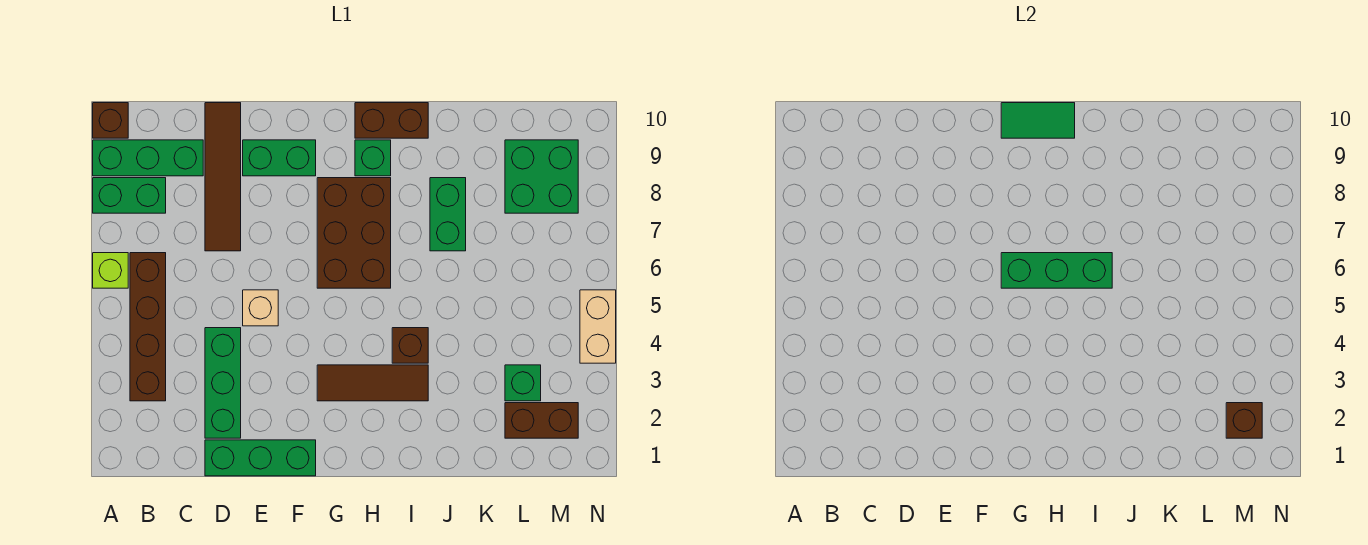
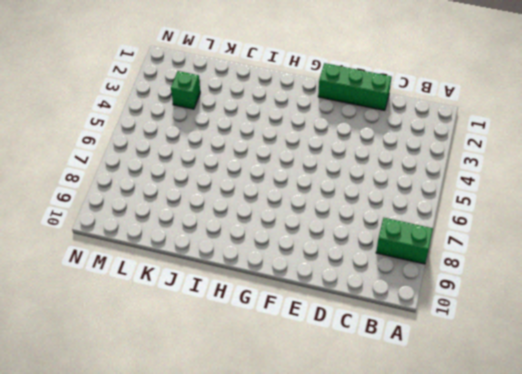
none -> lime 1x1 brick [93,253,128,288]
none -> green 1x3 brick [93,140,203,176]
none -> brown 1x1 brick [93,103,128,138]

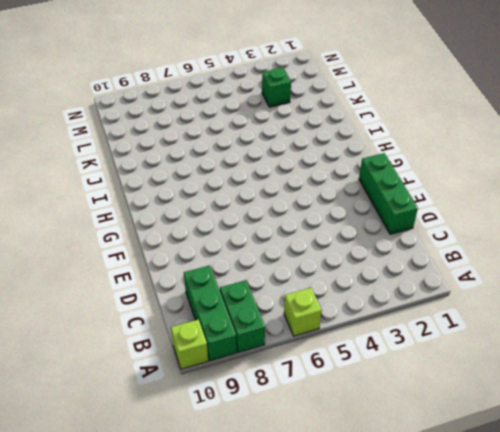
lime 1x1 brick [171,320,208,369] -> brown 1x1 brick [93,103,128,138]
none -> brown 1x4 brick [130,253,166,401]
none -> green 1x3 brick [205,328,241,438]
none -> brown 1x4 tile [205,103,241,251]

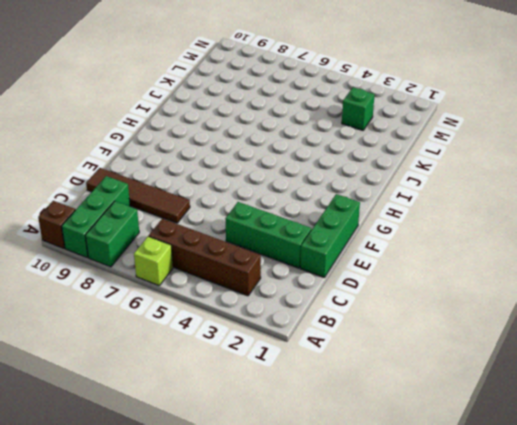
none -> tan 1x1 brick [243,290,278,326]
none -> green 1x2 brick [243,140,316,176]
none -> brown 1x3 tile [317,365,428,401]

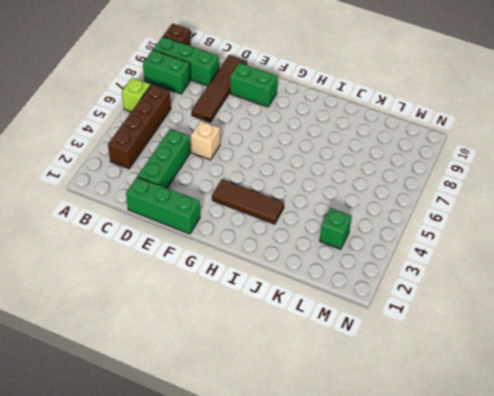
none -> brown 2x3 brick [317,178,391,288]
none -> green 1x1 brick [355,140,391,176]
none -> brown 1x2 brick [355,103,428,138]

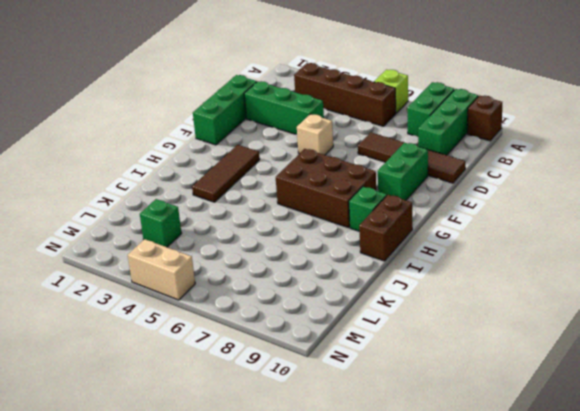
none -> brown 1x1 brick [392,328,428,363]
none -> green 1x2 brick [430,178,466,251]
none -> brown 1x2 brick [505,403,578,438]

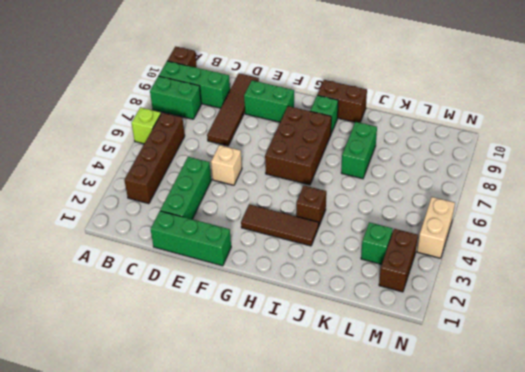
brown 1x2 brick [379,229,418,292] -> brown 1x2 brick turned to [505,403,578,438]
none -> green 2x2 brick [505,140,578,213]
none -> green 1x3 brick [1001,253,1112,288]
none -> green 1x2 tile [1001,103,1075,138]

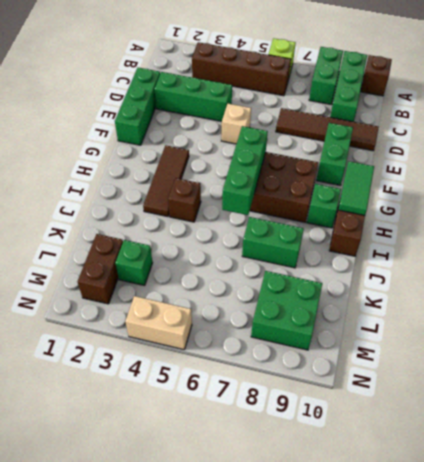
none -> brown 1x1 brick [1226,403,1262,438]

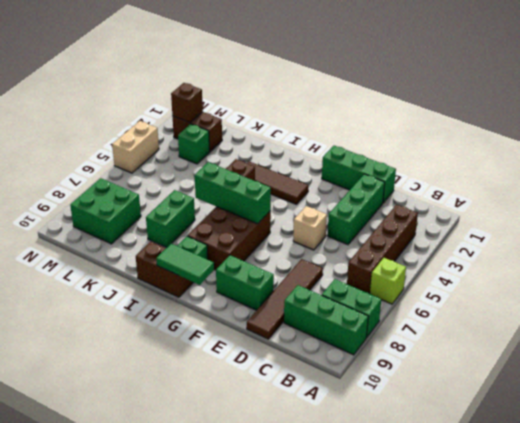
none -> brown 1x1 brick [93,103,128,138]

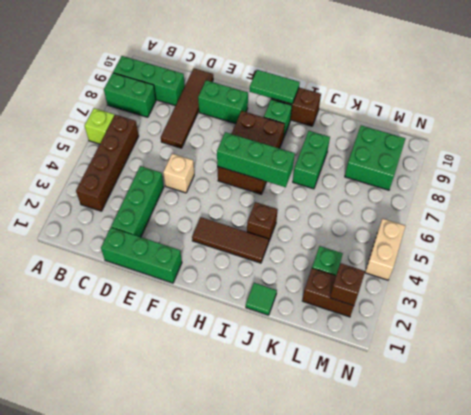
green 1x1 tile [246,283,277,315] -> none
none -> brown 1x1 brick [93,103,128,138]

